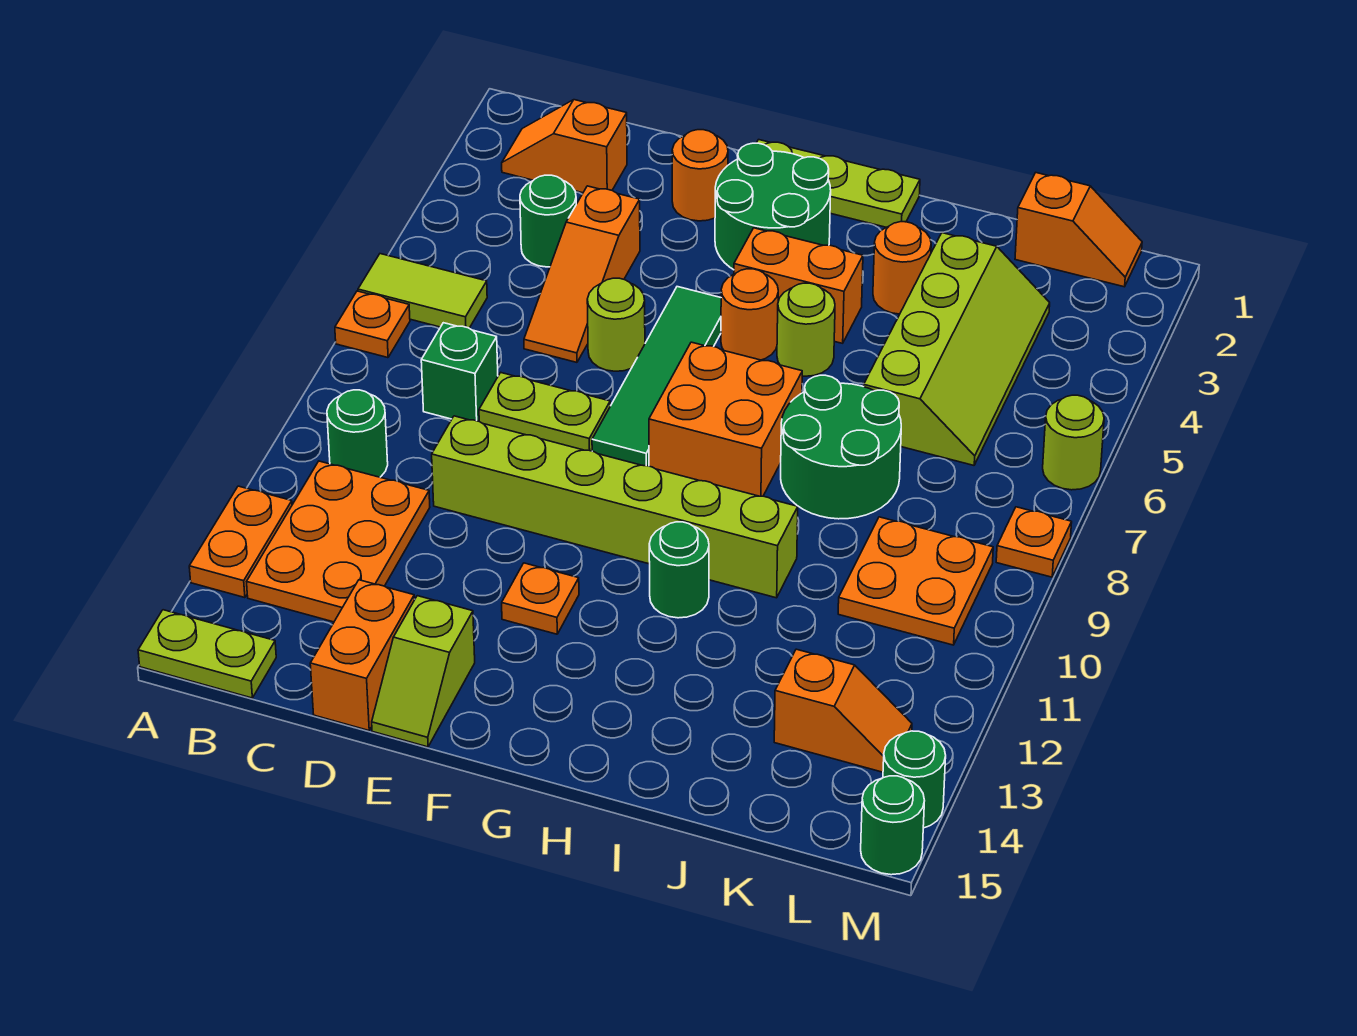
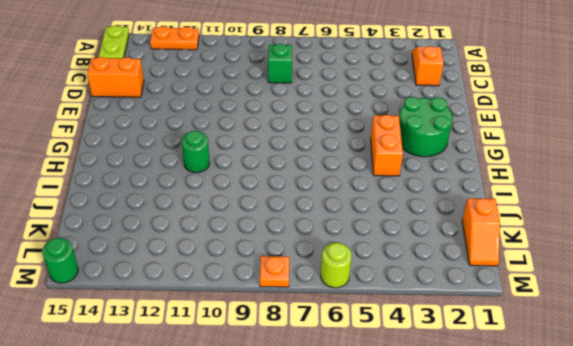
none -> lime 1x2 tile [358,254,487,328]
none -> orange 1x1 plate [335,291,410,358]
none -> green 1x1 round brick [327,390,388,477]
none -> orange 2x3 plate [247,461,430,622]

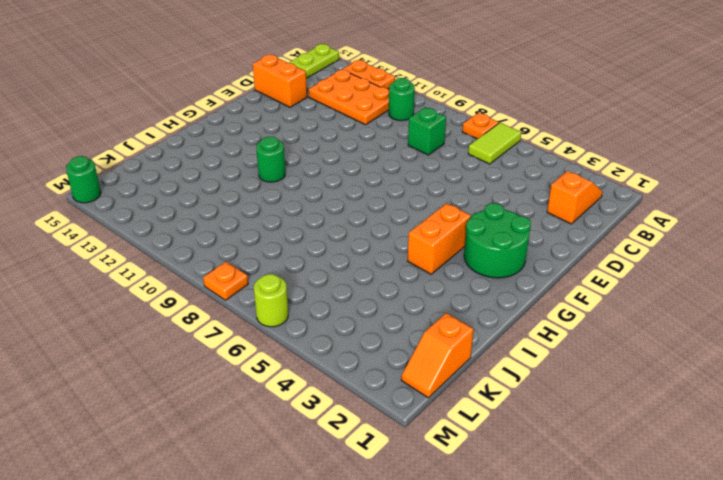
none -> green 1x1 round brick [520,175,576,267]
none -> orange 1x3 slope [524,186,640,362]
none -> lime 1x2 plate [479,372,610,451]
none -> lime 1x6 brick [432,416,798,598]

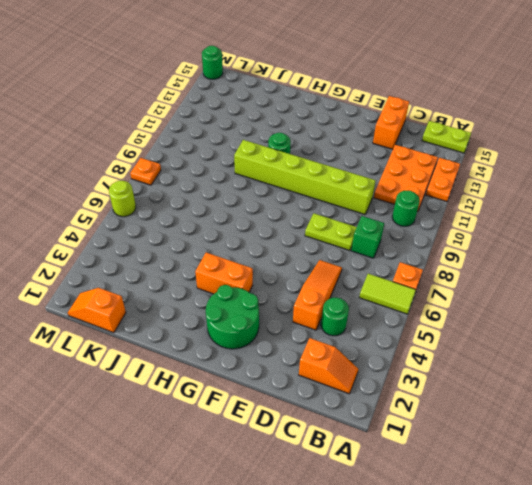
none -> orange 1x1 round brick [672,130,728,221]
none -> lime 1x1 round brick [587,278,645,371]
none -> lime 1x2 slope [372,596,475,747]
none -> lime 1x3 plate [757,140,920,227]

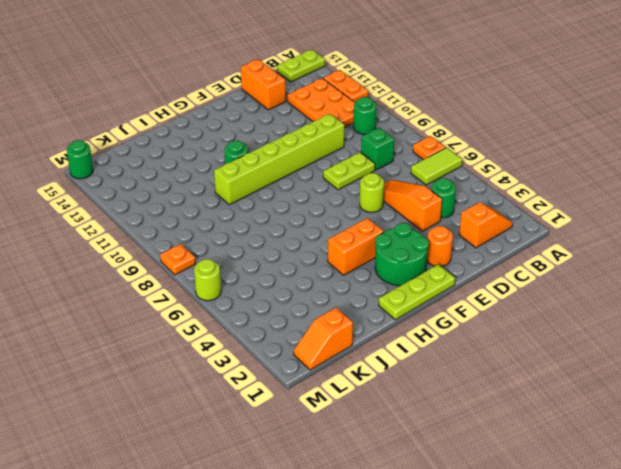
none -> lime 1x2 slope [372,596,475,747]
none -> green 1x4 tile [592,287,721,466]
none -> orange 1x1 plate [502,563,579,634]
none -> orange 1x1 round brick [721,269,778,360]

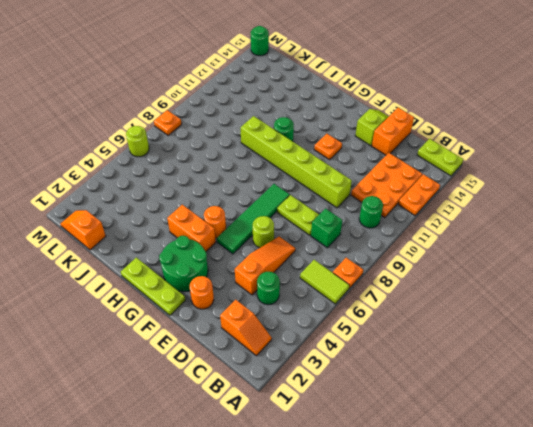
none -> orange 2x2 brick [649,342,802,496]
none -> lime 1x1 round brick [777,283,835,376]
none -> orange 1x1 round brick [873,222,931,314]
none -> green 2x2 round brick [781,375,901,519]

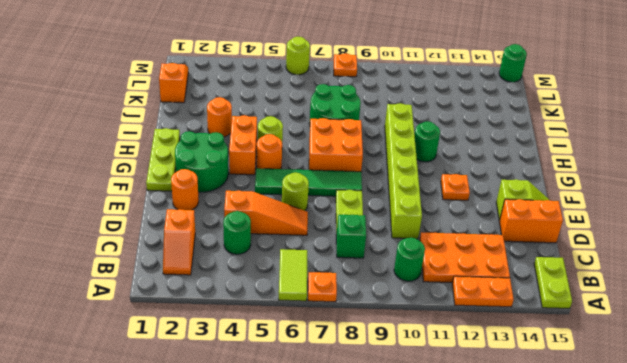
none -> lime 2x4 slope [864,233,1050,465]
none -> orange 2x2 plate [838,517,993,645]
none -> orange 1x2 slope [774,649,912,772]
none -> green 1x1 round brick [883,731,946,828]

